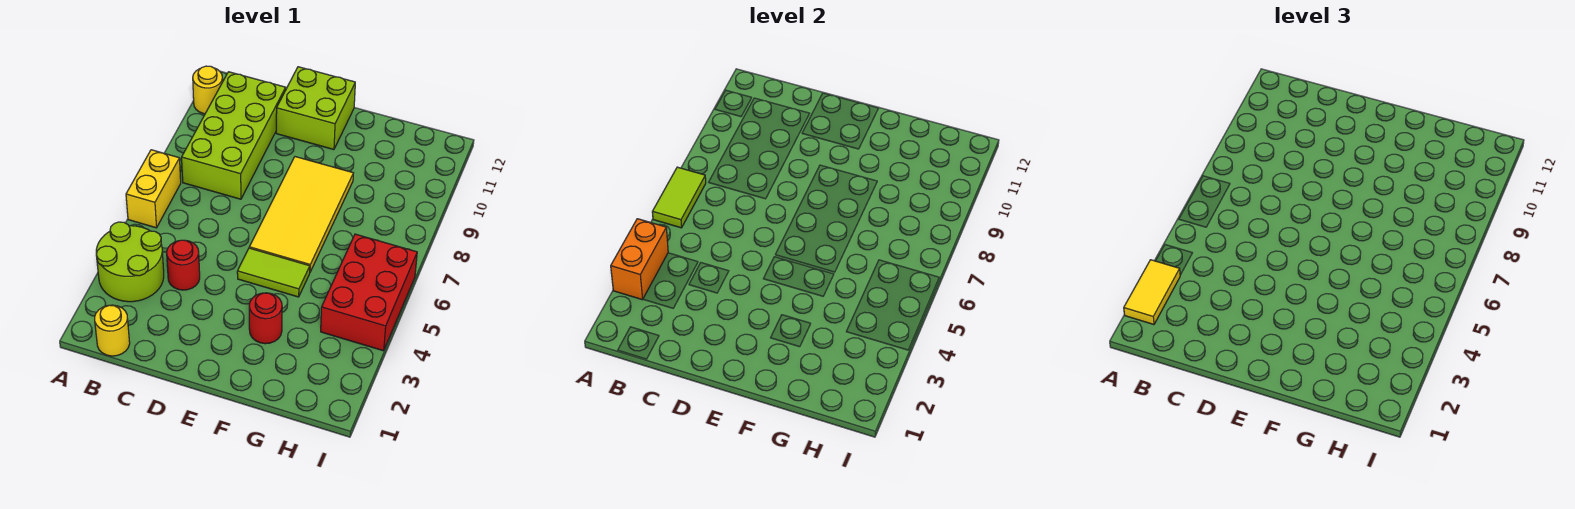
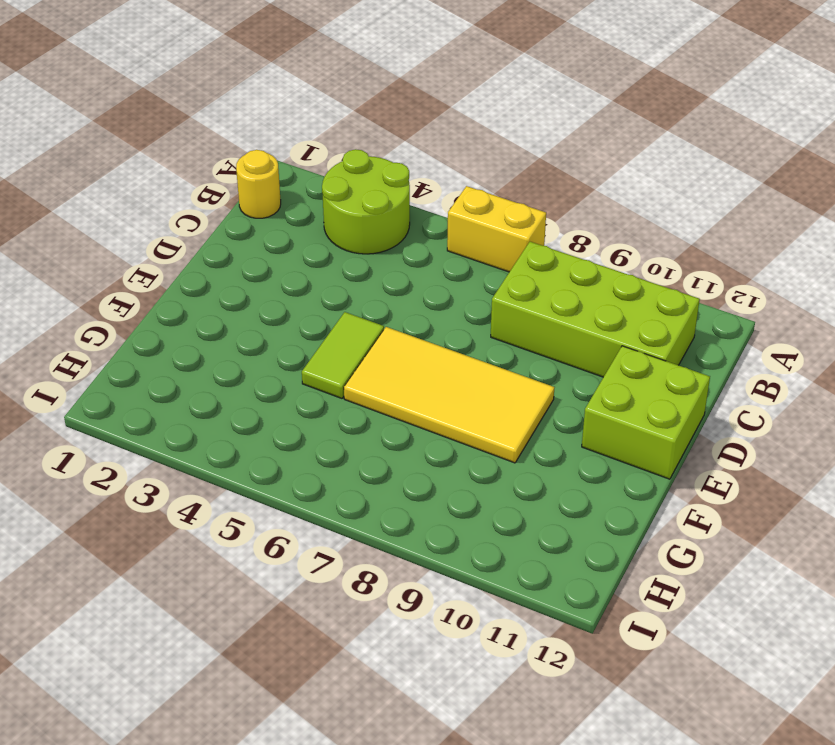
none -> yellow 1x1 round brick [193,66,223,114]
none -> red 1x1 round brick [167,240,200,290]
none -> red 1x1 round brick [249,293,282,344]

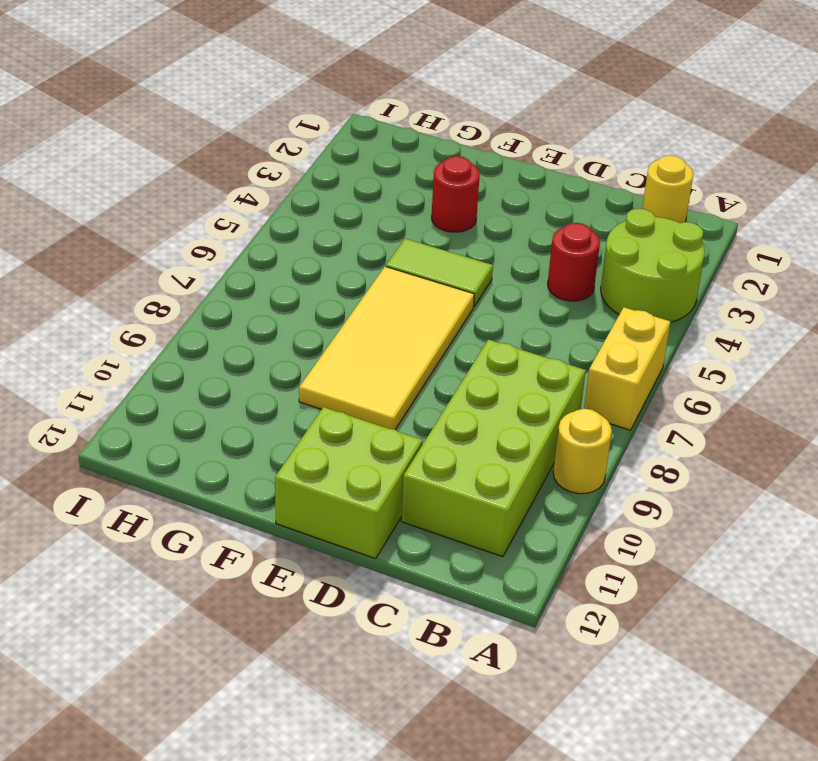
yellow 1x1 round brick [553,409,612,494] -> yellow 1x1 round brick moved to [193,66,223,114]
none -> red 2x3 brick [321,234,417,351]
none -> orange 1x2 brick [611,219,668,300]
none -> lime 1x2 tile [652,167,706,228]

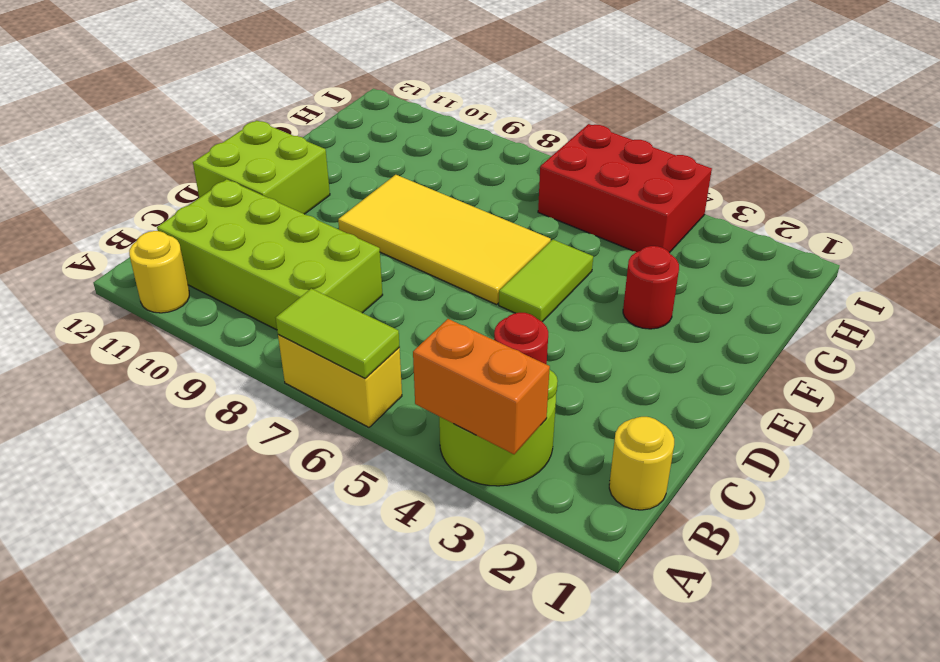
none -> yellow 1x2 tile [1124,260,1180,325]

